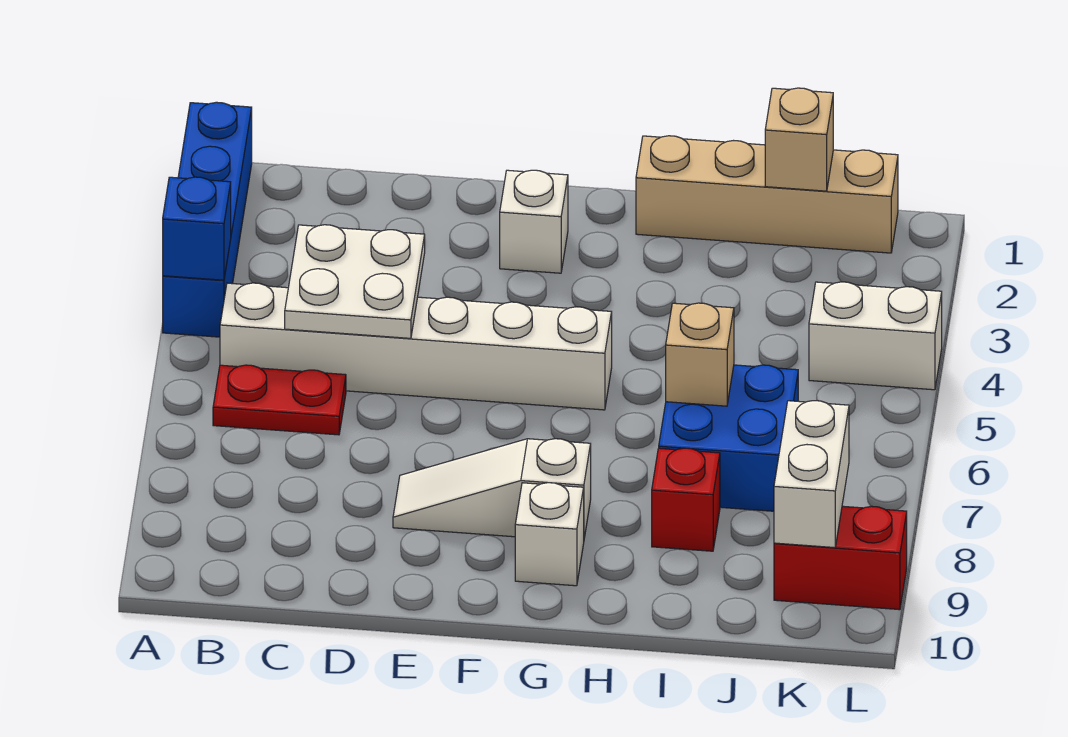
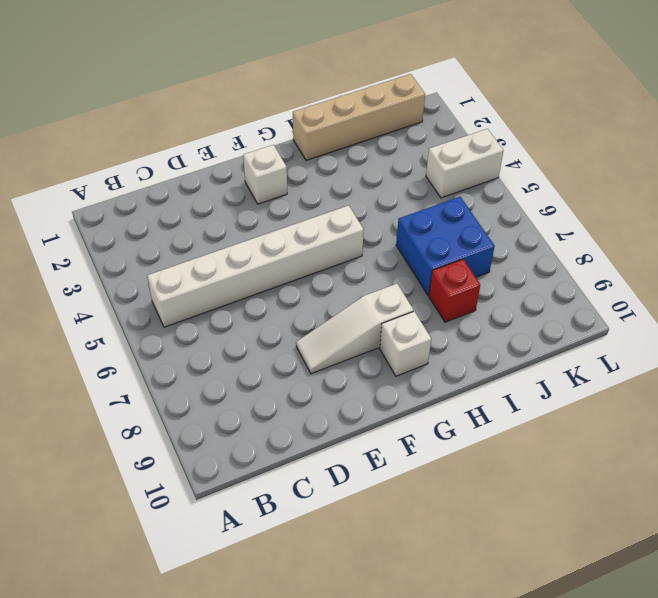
none -> blue 1x4 brick [163,102,252,337]
none -> red 1x2 plate [213,365,346,435]
none -> red 1x2 brick [774,506,907,610]

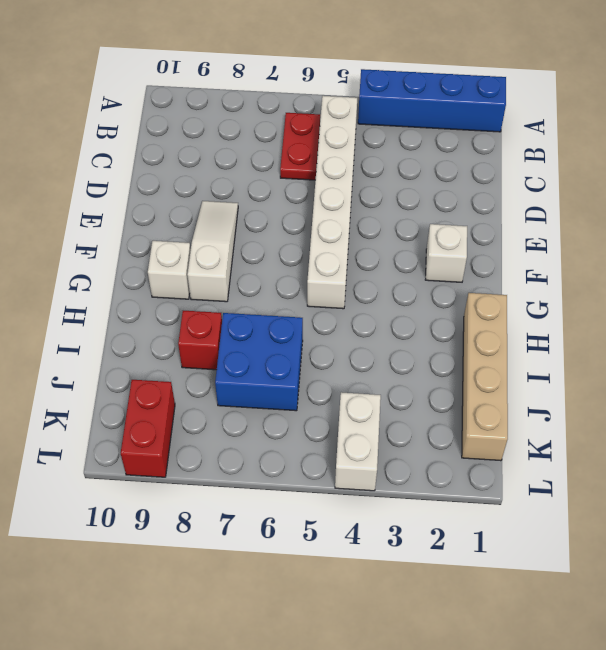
none -> blue 1x1 brick [163,177,231,280]
none -> white 2x2 plate [285,225,425,338]
none -> tan 1x1 brick [666,303,734,406]

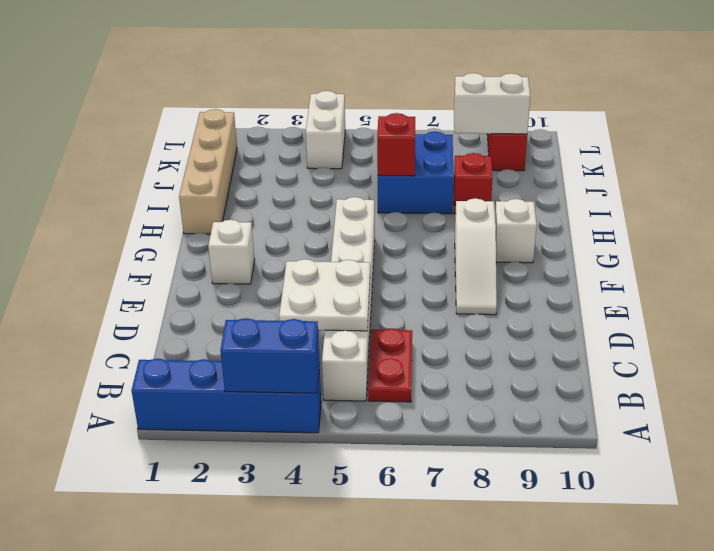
blue 1x2 brick [220,318,320,393] -> blue 1x1 brick [163,177,231,280]
red 1x1 brick [377,113,415,176] -> tan 1x1 brick [666,303,734,406]
none -> tan 1x1 brick [765,88,833,191]

